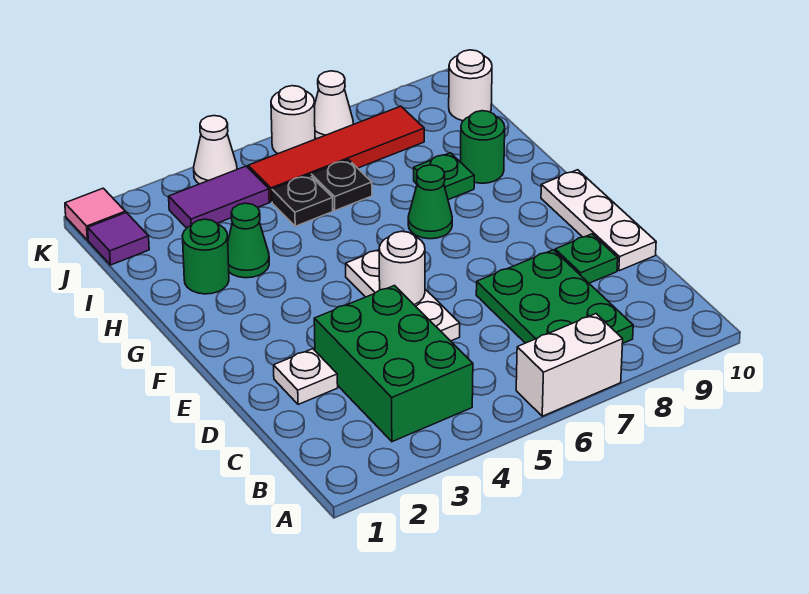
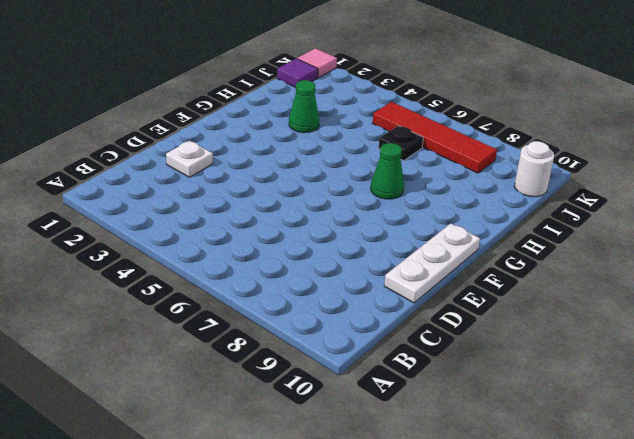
none -> white 1x2 brick [516,314,623,416]
none -> green 2x3 brick [314,286,473,442]
none -> green 2x3 plate [476,250,633,344]

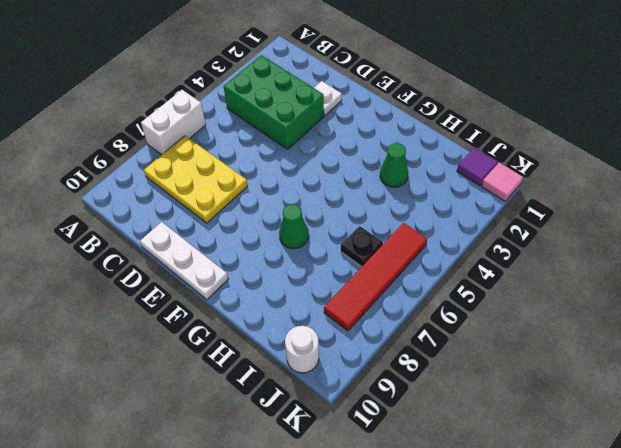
yellow 2x3 plate [144,136,247,223] -> green 2x3 plate [476,250,633,344]
none -> white 1x3 plate [346,250,460,341]
none -> green 1x1 plate [555,234,618,283]
none -> green 1x1 round brick [182,219,229,294]

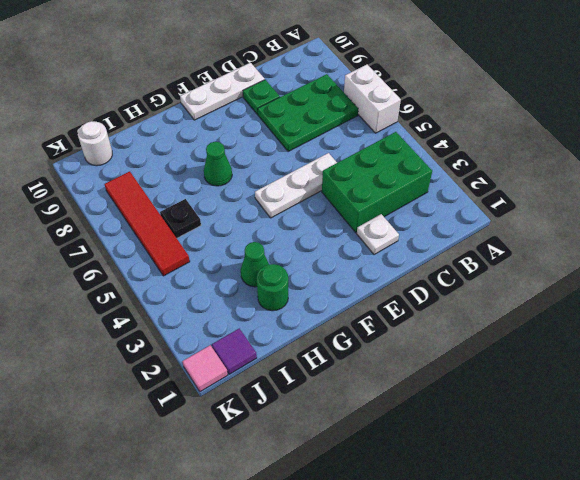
none -> green 1x1 plate [414,153,474,200]
none -> green 1x1 round brick [461,111,505,183]
none -> black 1x1 plate [272,175,333,226]

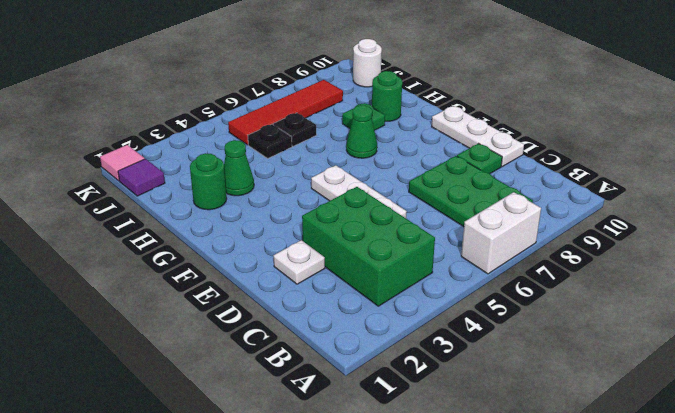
none -> purple 1x2 tile [169,166,269,228]
none -> white 1x1 cone [194,116,237,184]
none -> white 1x1 round brick [271,86,315,154]

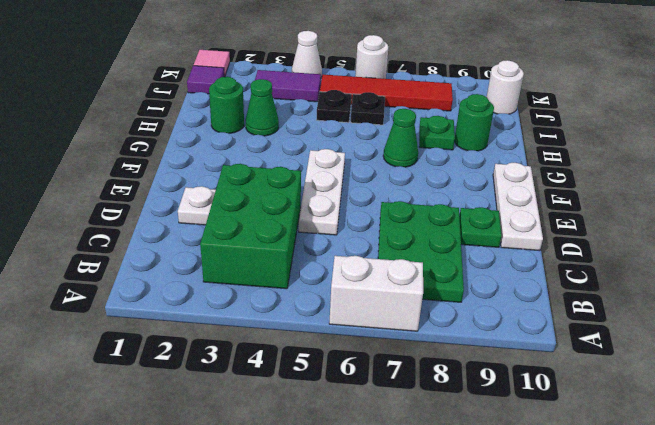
none -> white 1x1 cone [314,71,353,139]
none -> white 1x1 round brick [379,231,425,305]

